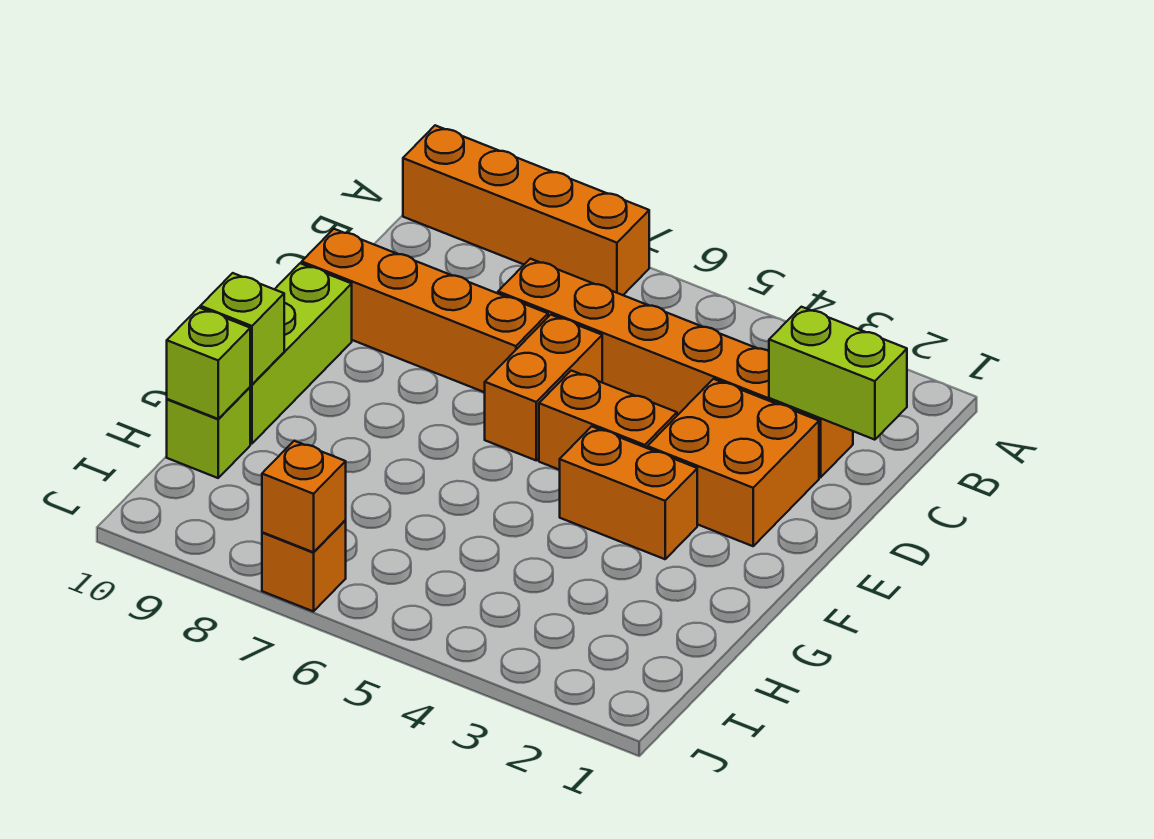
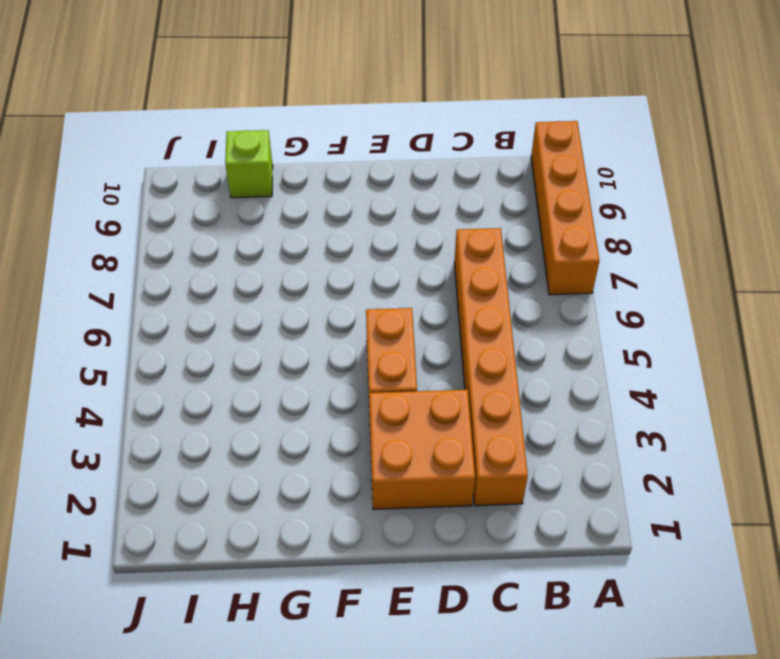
none -> orange 1x2 brick [485,315,602,460]
none -> orange 1x4 brick [302,229,548,392]
none -> lime 1x3 brick [250,263,352,444]

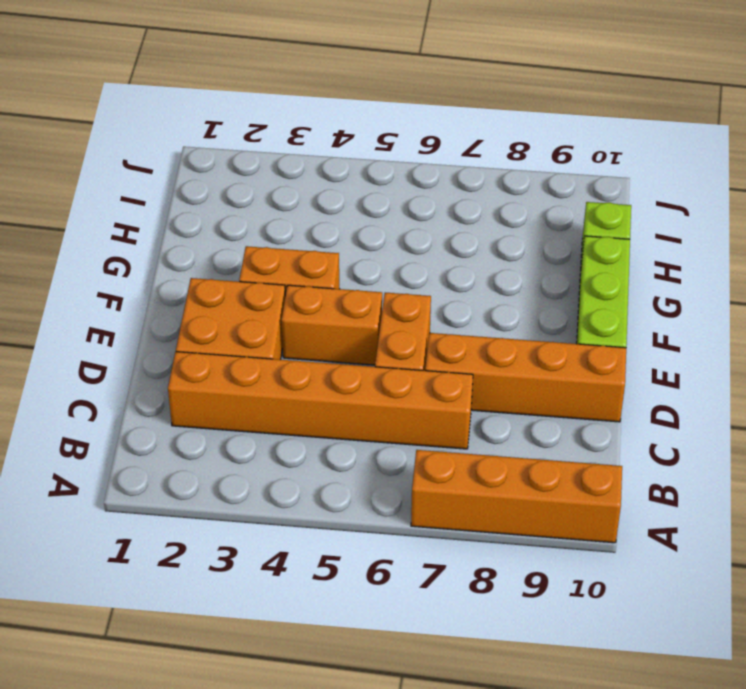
none -> orange 1x1 brick [262,521,346,611]
none -> lime 1x2 brick [769,307,907,440]
none -> lime 1x1 brick [200,273,284,384]

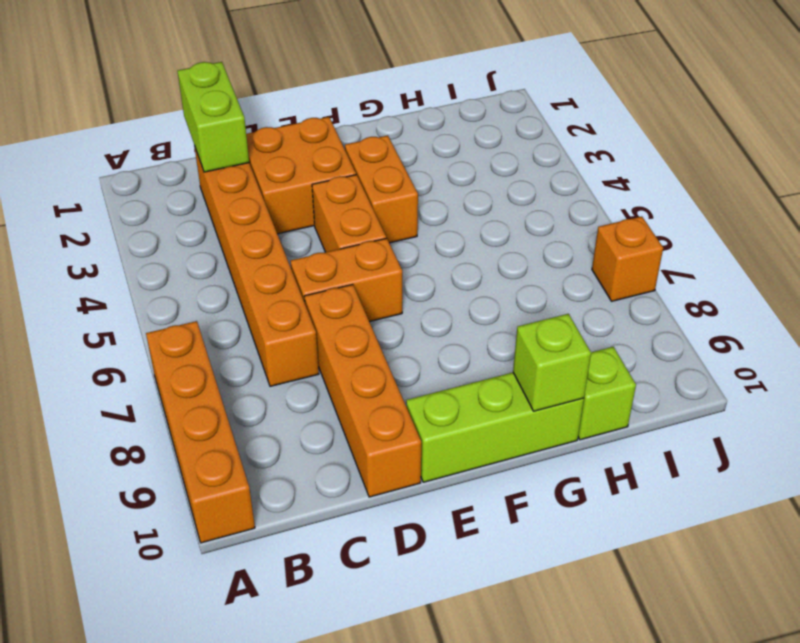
none -> lime 1x1 brick [167,308,250,419]
none -> orange 1x1 brick [262,441,346,552]

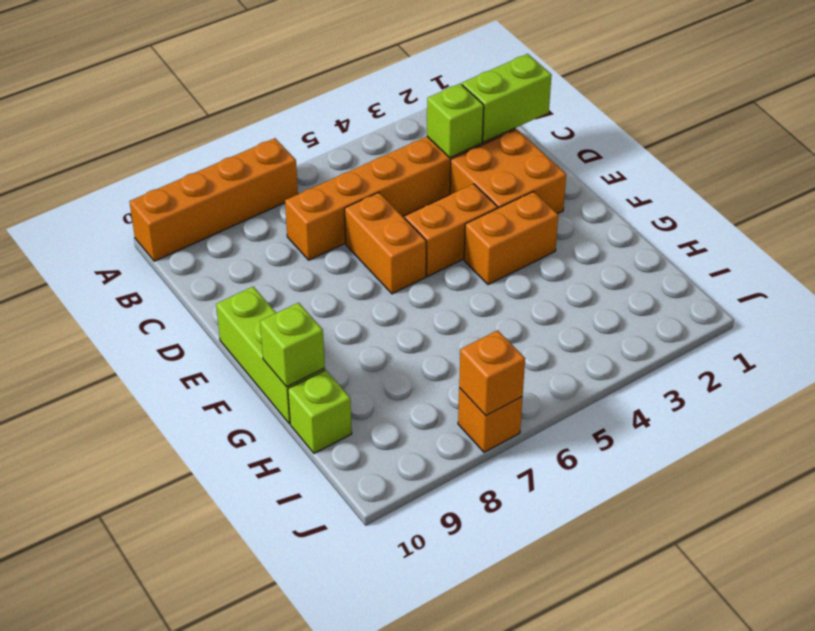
lime 1x1 brick [427,84,484,158] -> lime 1x1 brick moved to [167,308,250,419]
none -> orange 1x4 brick [302,229,548,392]

